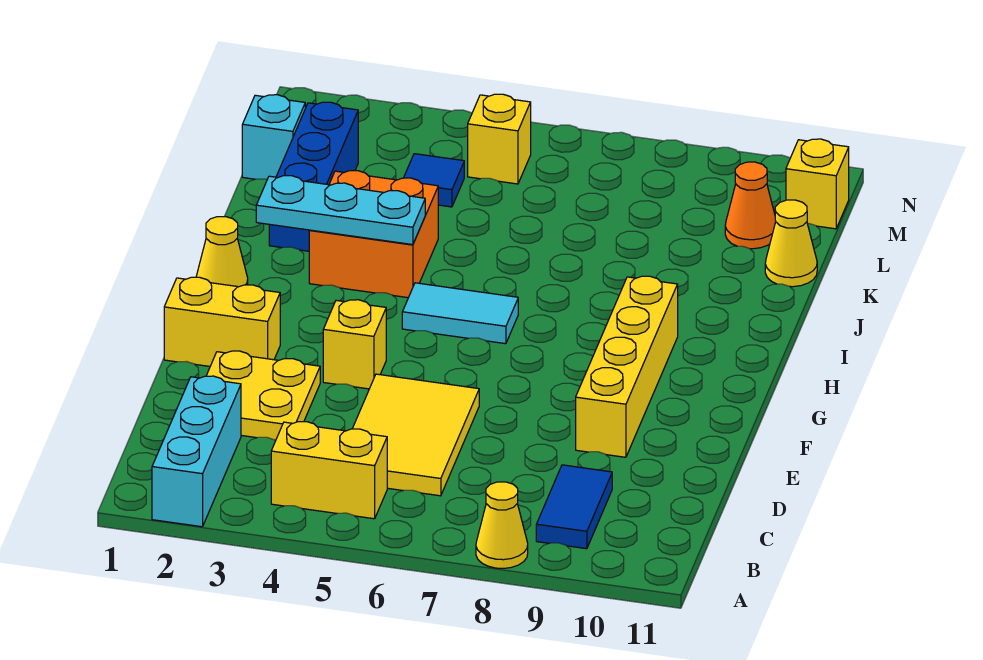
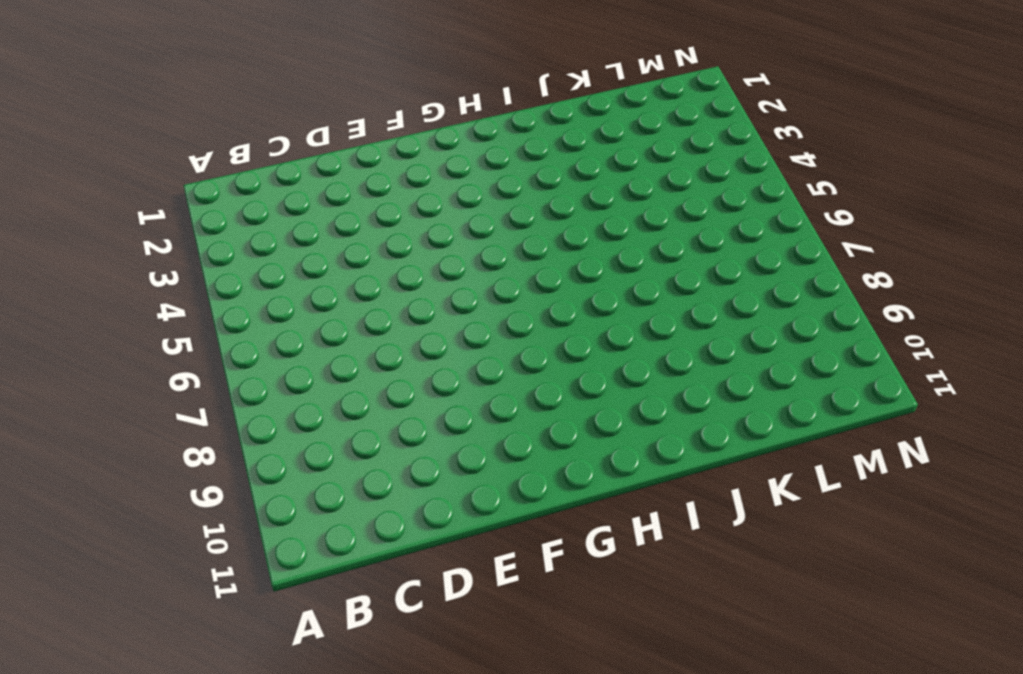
none -> cyan 1x3 brick [152,376,241,527]
none -> yellow 1x1 cone [476,482,528,568]
none -> yellow 1x2 brick [271,422,387,519]

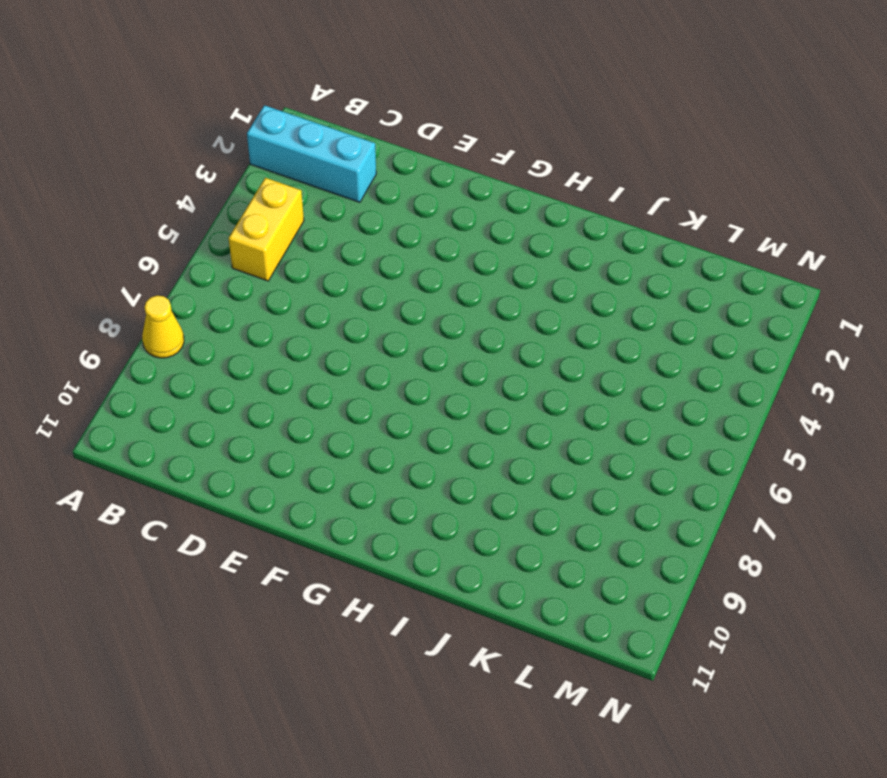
none -> blue 1x2 tile [536,465,612,549]
none -> yellow 2x3 tile [352,374,479,496]
none -> yellow 2x2 plate [206,351,320,440]

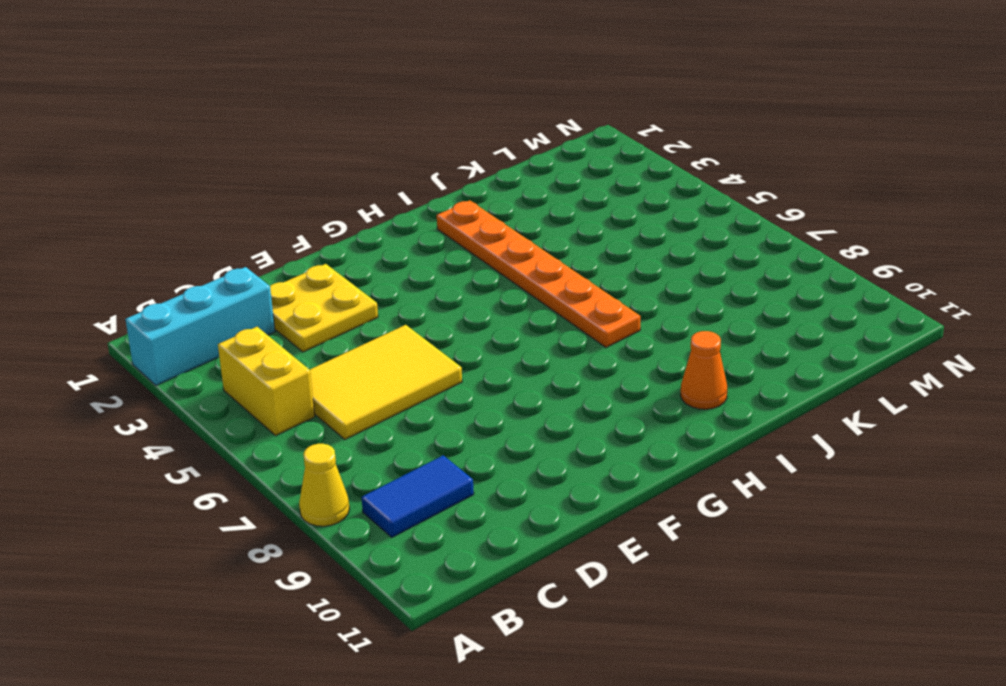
orange 1x6 plate [437,200,640,347] -> orange 2x2 brick [309,171,438,298]
orange 1x1 cone [681,331,727,409] -> orange 1x1 cone moved to [725,162,776,249]
none -> yellow 1x4 brick [576,276,678,457]
none -> yellow 1x2 brick [164,277,280,366]
none -> yellow 1x1 brick [323,300,386,389]

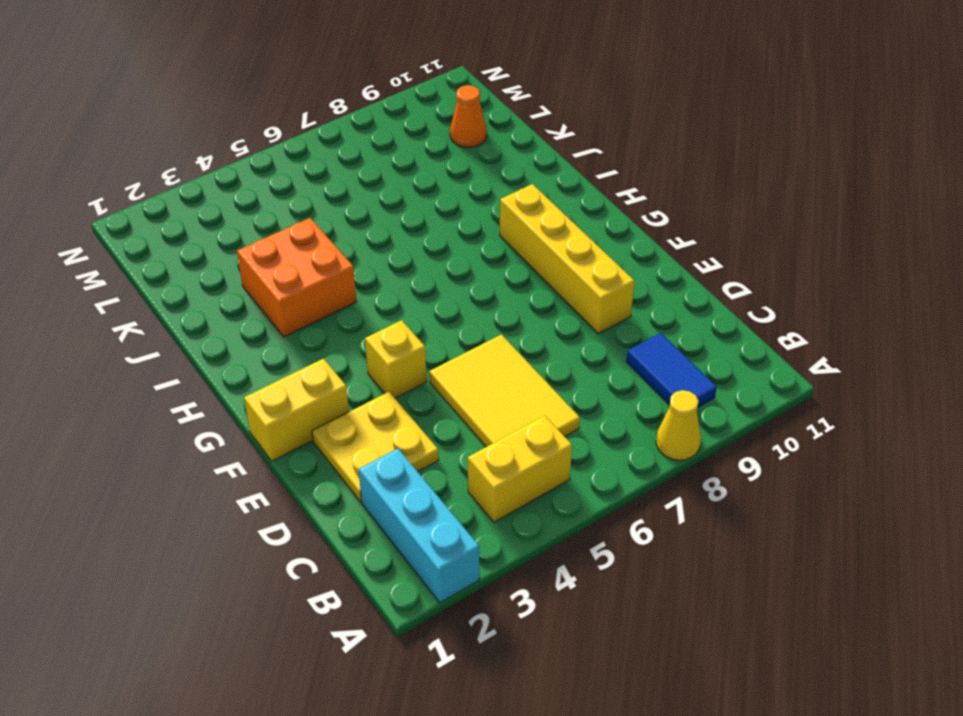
none -> yellow 1x1 cone [196,217,248,287]
none -> cyan 1x2 tile [402,283,518,344]
none -> blue 1x3 brick [269,102,358,251]

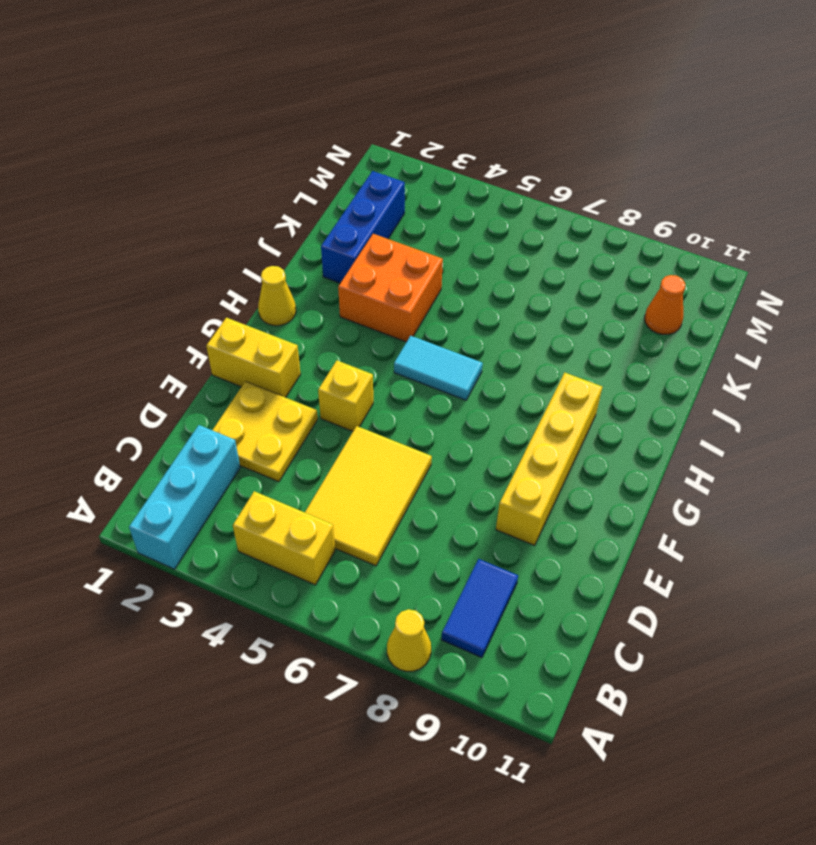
none -> yellow 1x1 cone [765,200,817,287]
none -> cyan 1x1 brick [242,95,305,179]
none -> blue 1x1 tile [404,154,464,207]

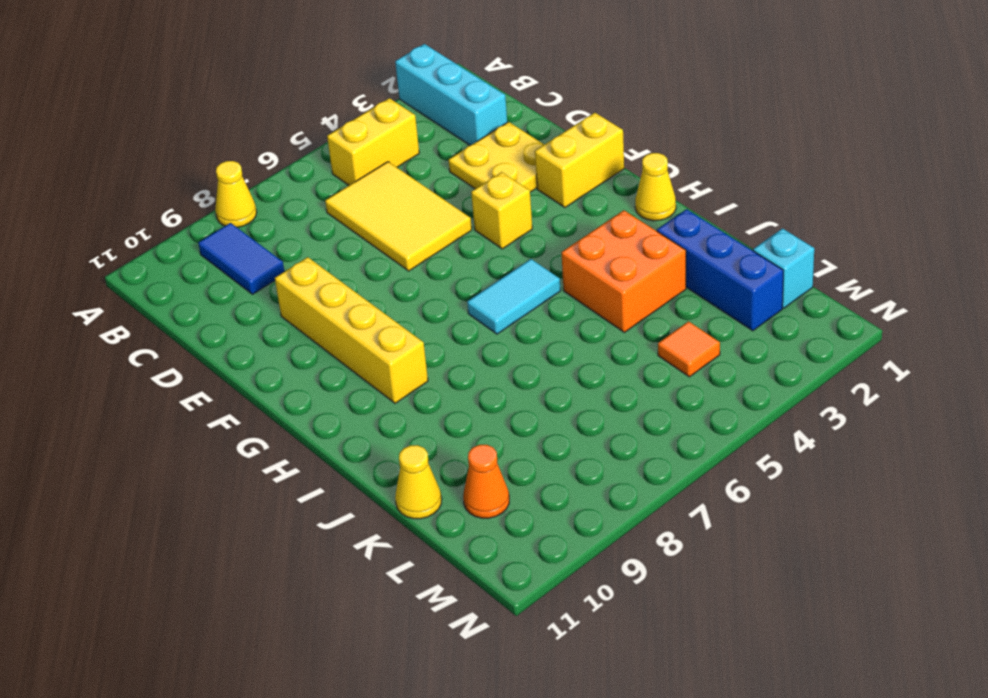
orange 1x1 tile [658,321,720,377] -> blue 1x1 tile [404,154,464,207]
none -> yellow 1x1 brick [468,94,531,184]
none -> yellow 1x1 brick [786,139,849,229]
none -> cyan 1x3 plate [256,176,425,245]

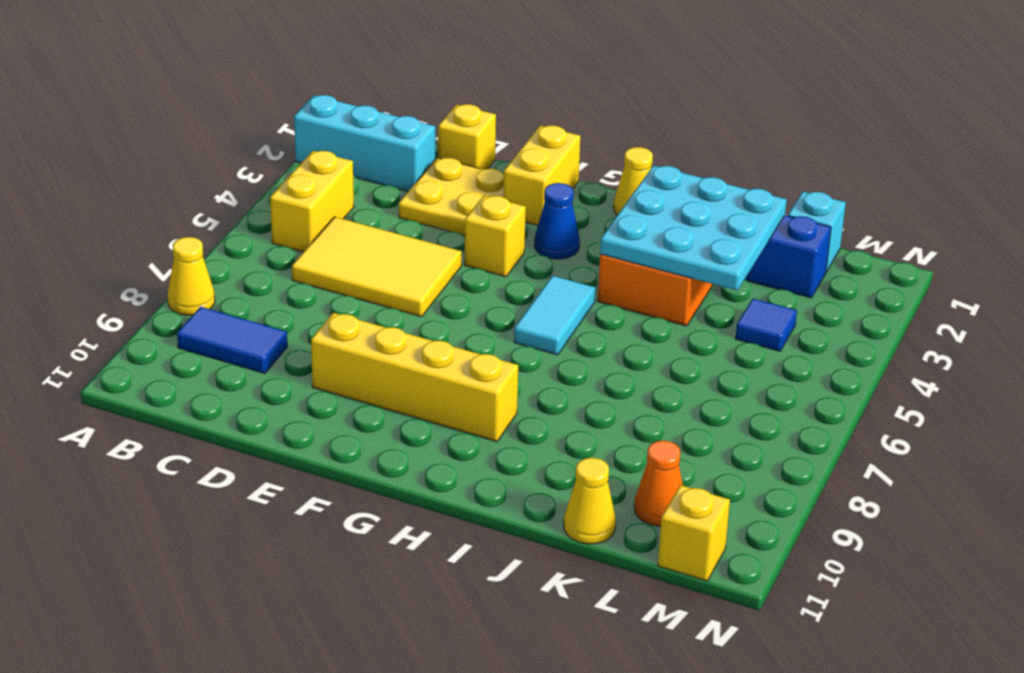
yellow 1x1 brick [438,104,496,169] -> yellow 1x1 brick moved to [468,94,531,184]
blue 1x1 cone [535,183,580,259] -> none
cyan 3x3 plate [600,166,787,291] -> cyan 1x3 plate [256,176,425,245]

